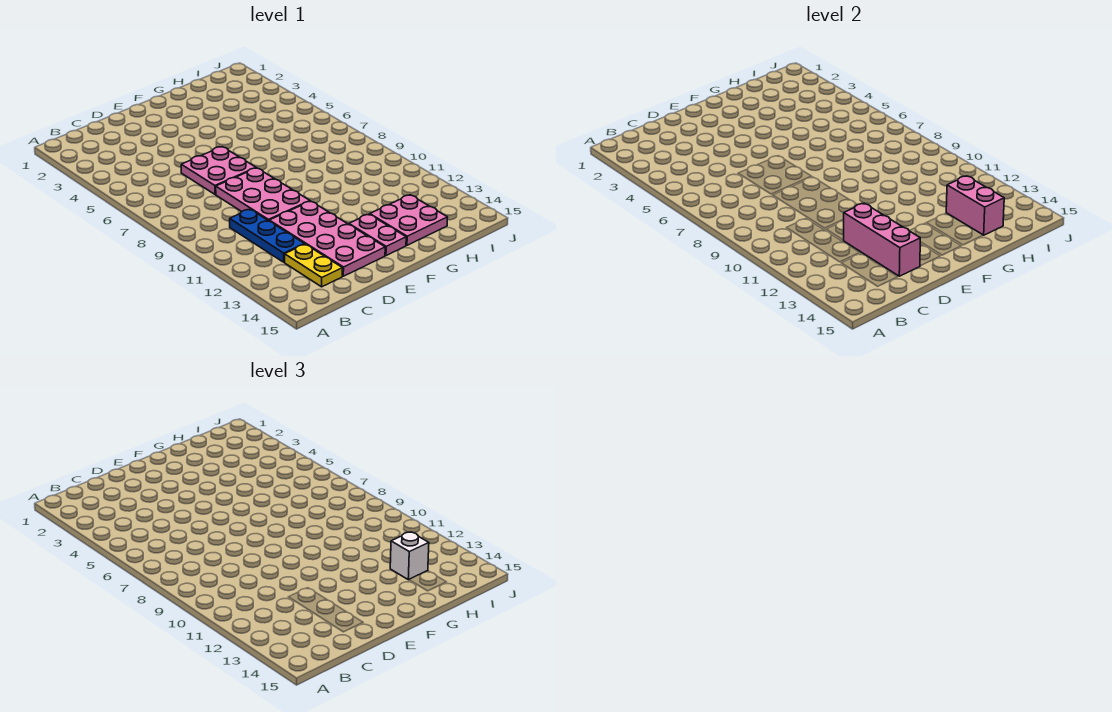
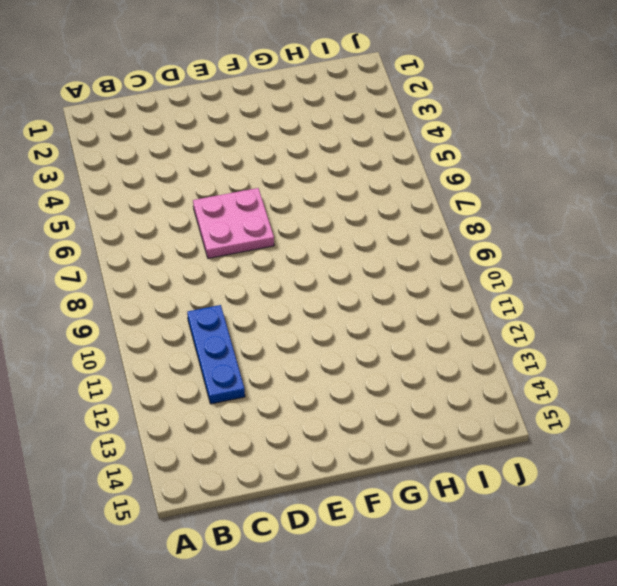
none -> yellow 1x2 plate [285,244,343,287]
none -> pink 2x3 plate [216,168,310,221]

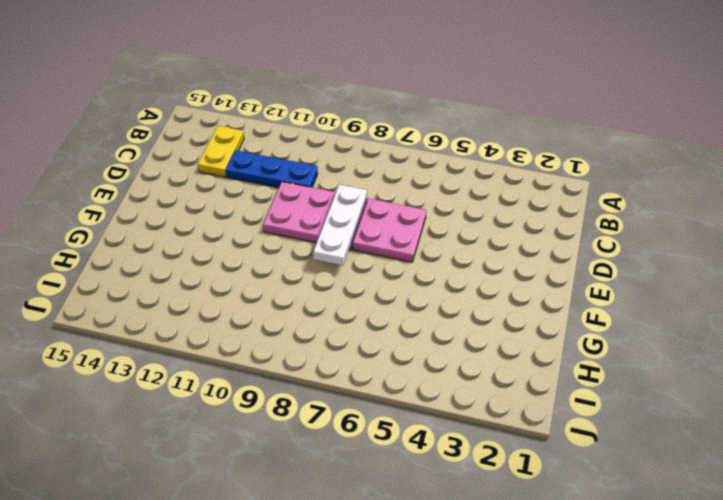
yellow 1x2 plate [198,126,244,177] -> yellow 1x2 plate turned to [285,244,343,287]
white 1x3 plate [313,184,367,265] -> none
none -> pink 2x4 plate [269,201,385,276]
none -> pink 1x2 plate [349,214,406,256]

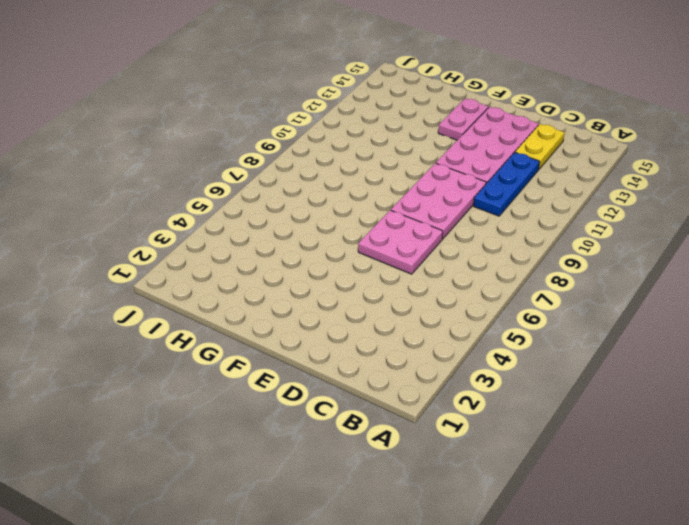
none -> pink 2x2 plate [370,195,448,245]
none -> pink 1x3 brick [843,203,920,276]

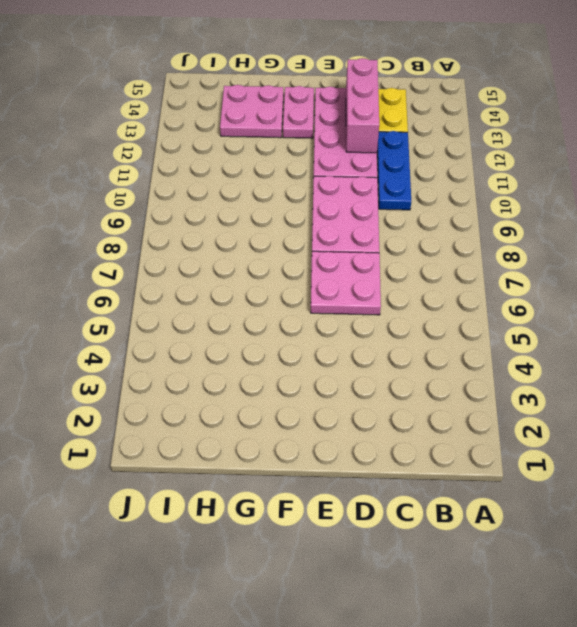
none -> pink 1x2 brick [946,176,1004,235]
none -> white 1x1 brick [390,532,429,580]

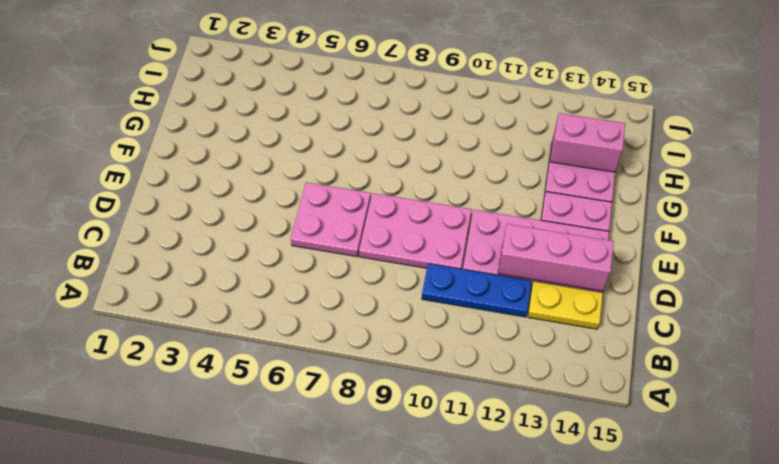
none -> white 1x1 brick [390,532,429,580]

